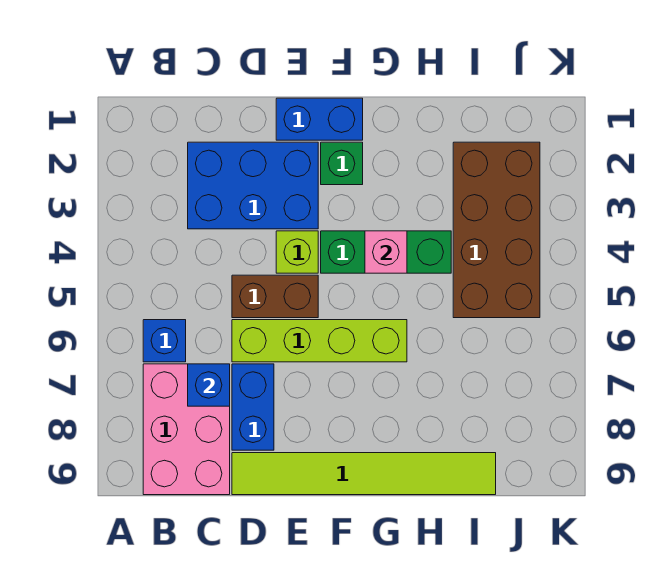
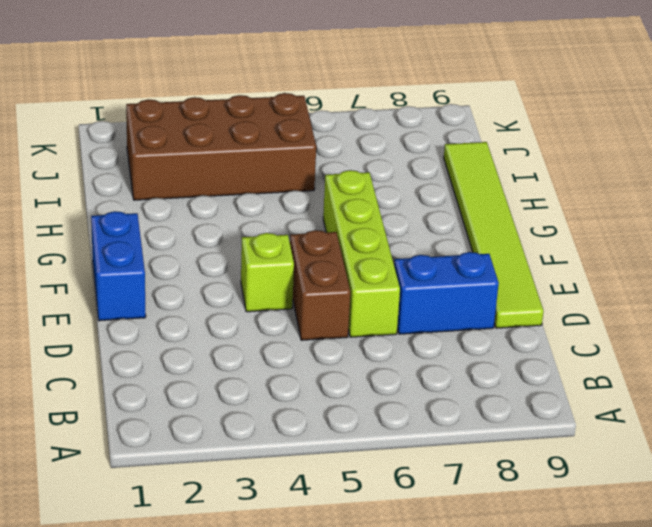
none -> blue 1x1 brick [143,320,186,362]
none -> pink 2x3 brick [143,364,230,495]
none -> blue 2x3 brick [188,142,318,229]

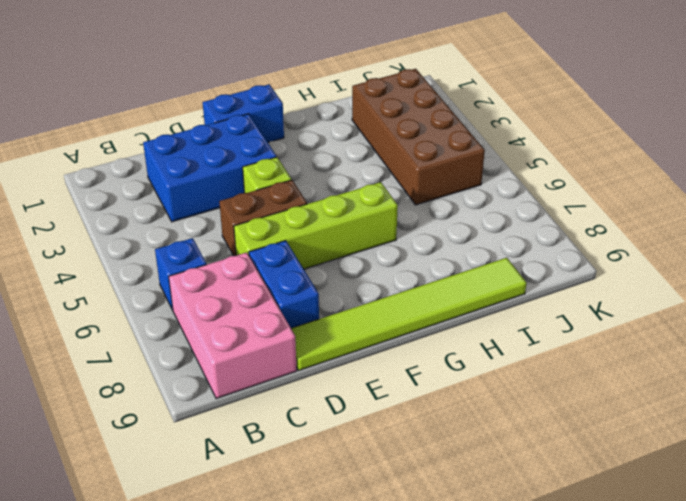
none -> green 1x1 brick [321,142,363,185]
none -> green 1x3 brick [321,231,451,273]
none -> blue 1x1 brick [188,364,230,406]

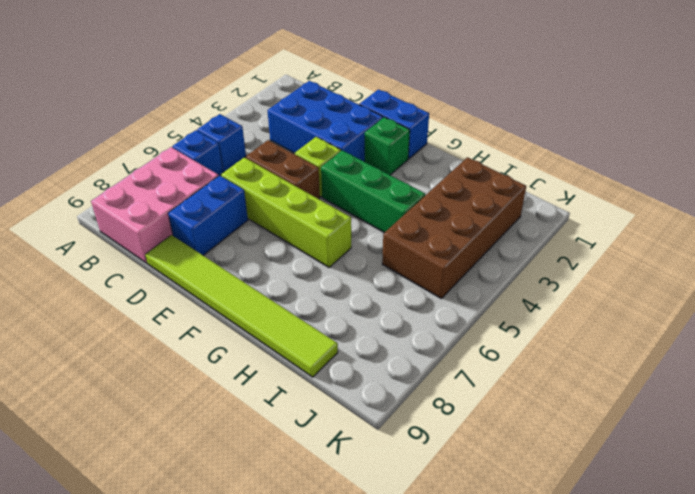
blue 1x1 brick [197,114,246,172] -> blue 1x1 brick moved to [188,364,230,406]
none -> pink 1x1 brick [365,231,407,273]

